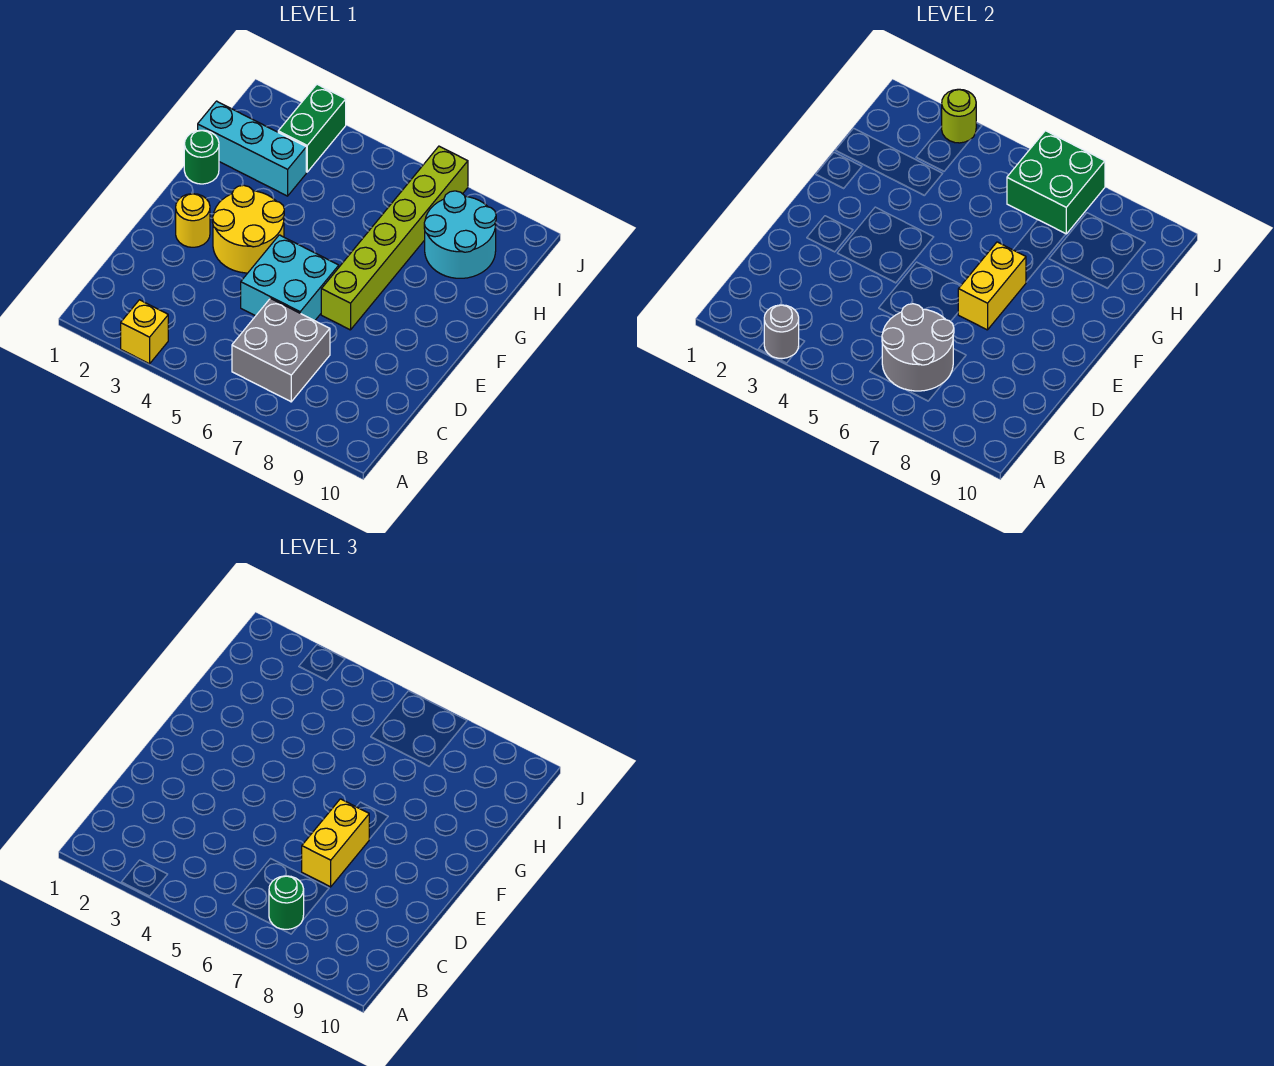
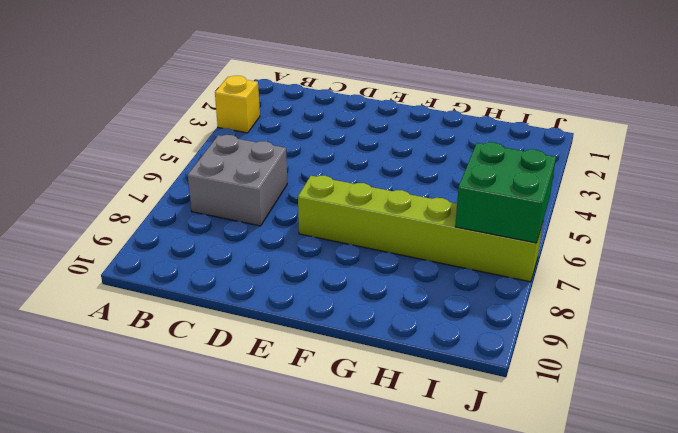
none -> cyan 2x2 brick [241,235,339,321]
none -> yellow 1x1 round brick [176,194,210,247]
none -> yellow 2x2 round brick [212,185,284,273]

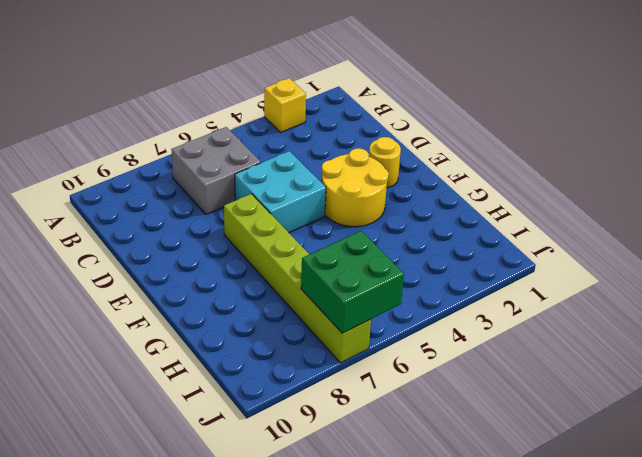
none -> green 1x1 round brick [184,130,219,184]
none -> cyan 1x3 brick [198,101,306,196]
none -> cyan 2x2 round brick [424,191,496,278]

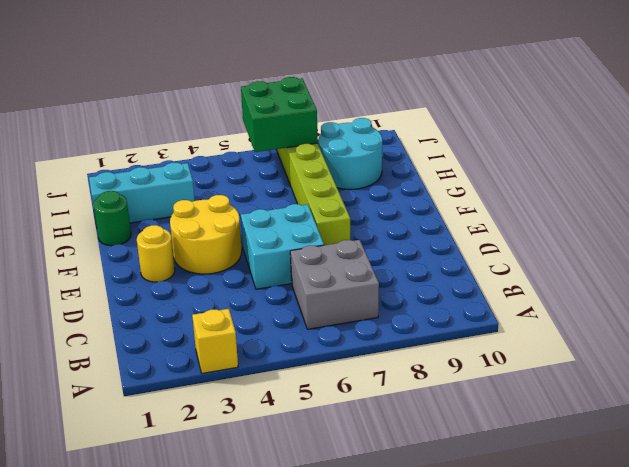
none -> green 1x2 brick [278,84,346,172]
none -> grey 1x1 round brick [764,305,799,359]
none -> grey 2x2 round brick [882,304,954,391]

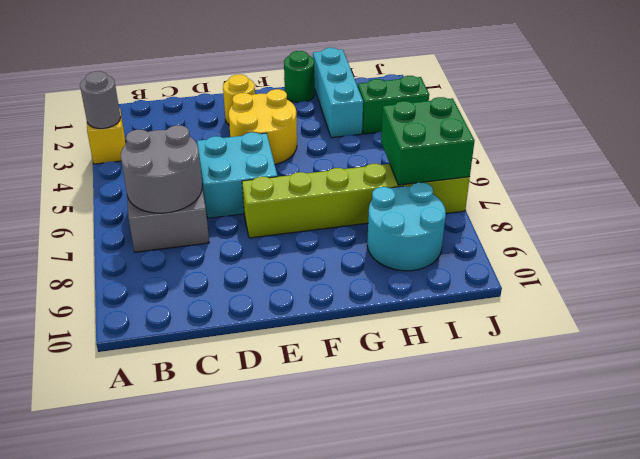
none -> yellow 1x2 brick [958,242,1026,330]
none -> lime 1x1 round brick [942,89,976,143]
none -> green 1x1 round brick [269,876,304,929]

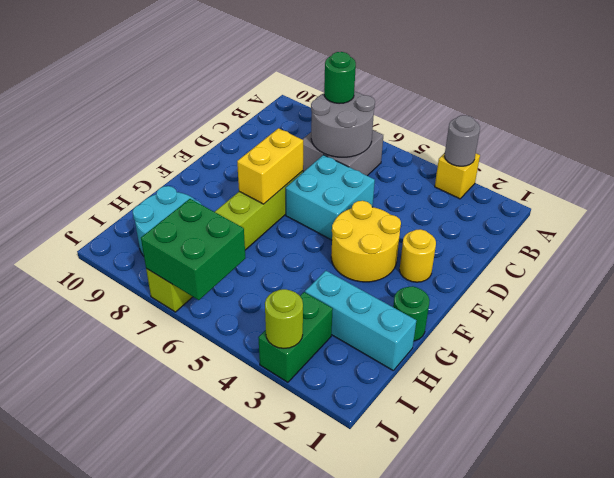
none -> yellow 1x2 brick [302,799,369,887]

